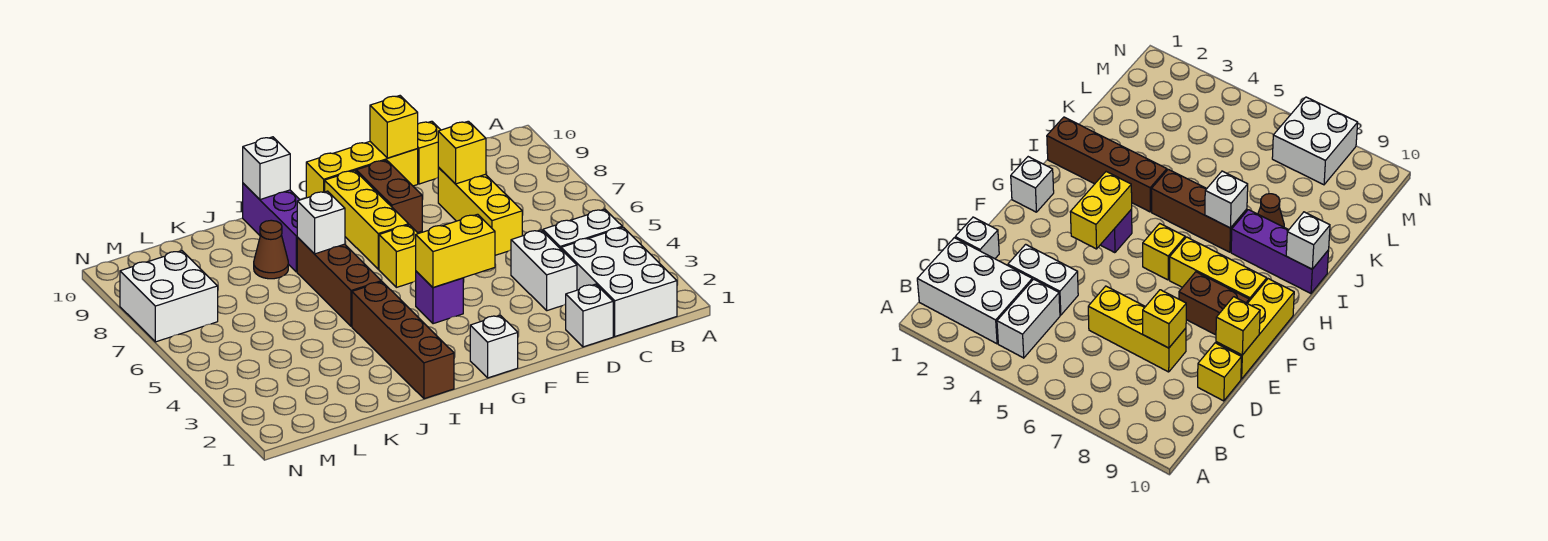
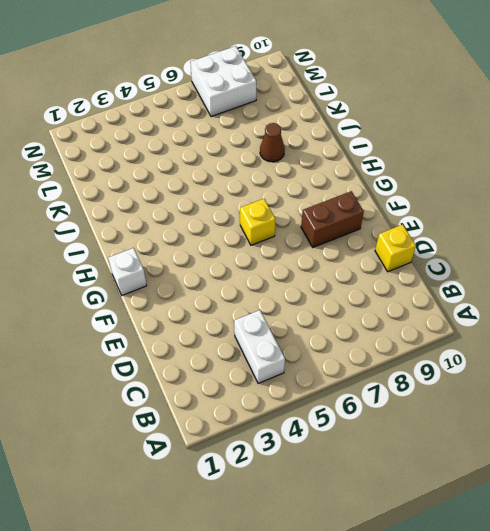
none -> white 2x3 brick [561,227,677,336]
none -> white 1x1 brick [566,284,613,347]
none -> white 1x2 brick [511,230,577,311]

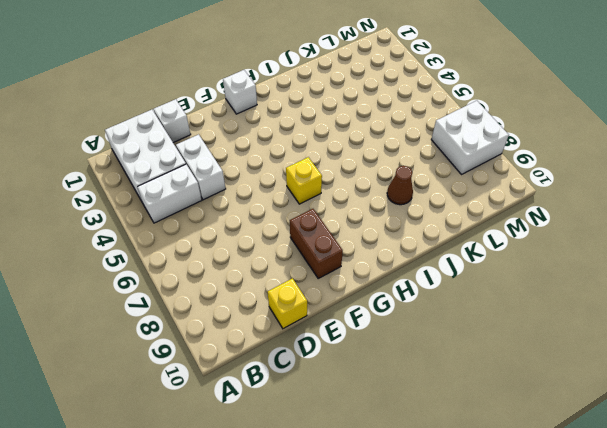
none -> yellow 1x3 brick [438,167,522,255]
none -> yellow 1x3 brick [306,142,418,198]
none -> purple 1x1 brick [416,271,463,324]

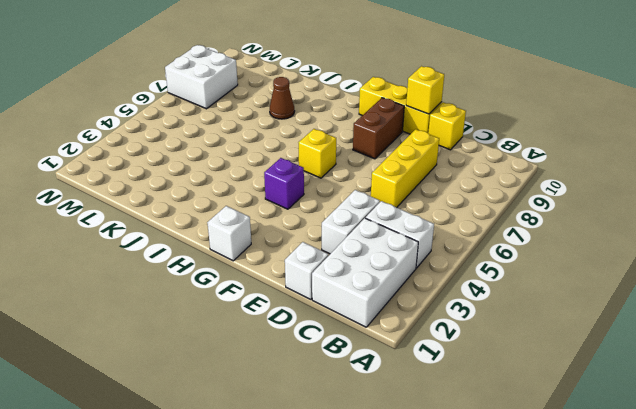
none -> yellow 1x3 brick [325,170,409,269]
none -> brown 1x4 brick [352,282,454,399]
none -> brown 1x3 brick [297,237,381,326]

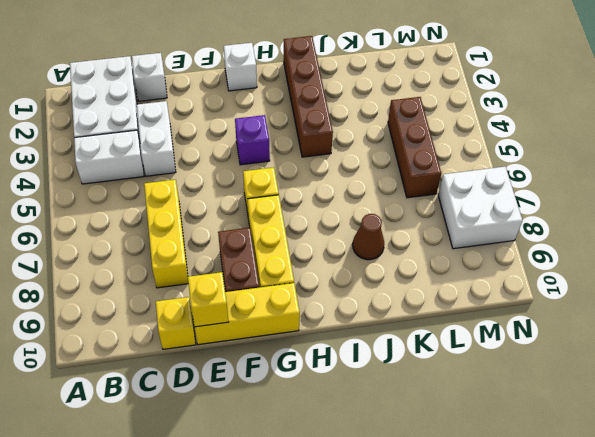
brown 1x3 brick [388,97,441,198] -> brown 1x3 brick moved to [297,237,381,326]
none -> purple 1x3 brick [243,183,300,272]
none -> yellow 1x1 brick [438,121,486,184]
none -> yellow 1x2 brick [416,214,495,288]

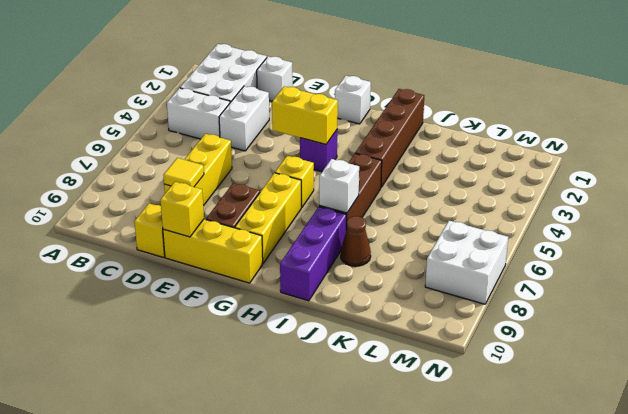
yellow 1x1 tile [164,158,204,187] -> yellow 1x1 brick [438,121,486,184]
none -> white 1x1 brick [243,137,290,200]

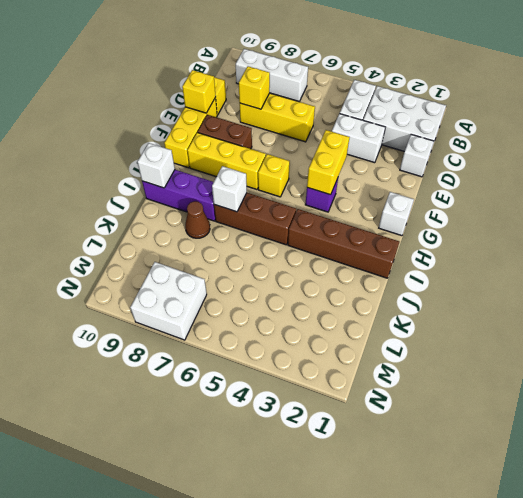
white 1x3 brick [236,49,308,101] -> none

